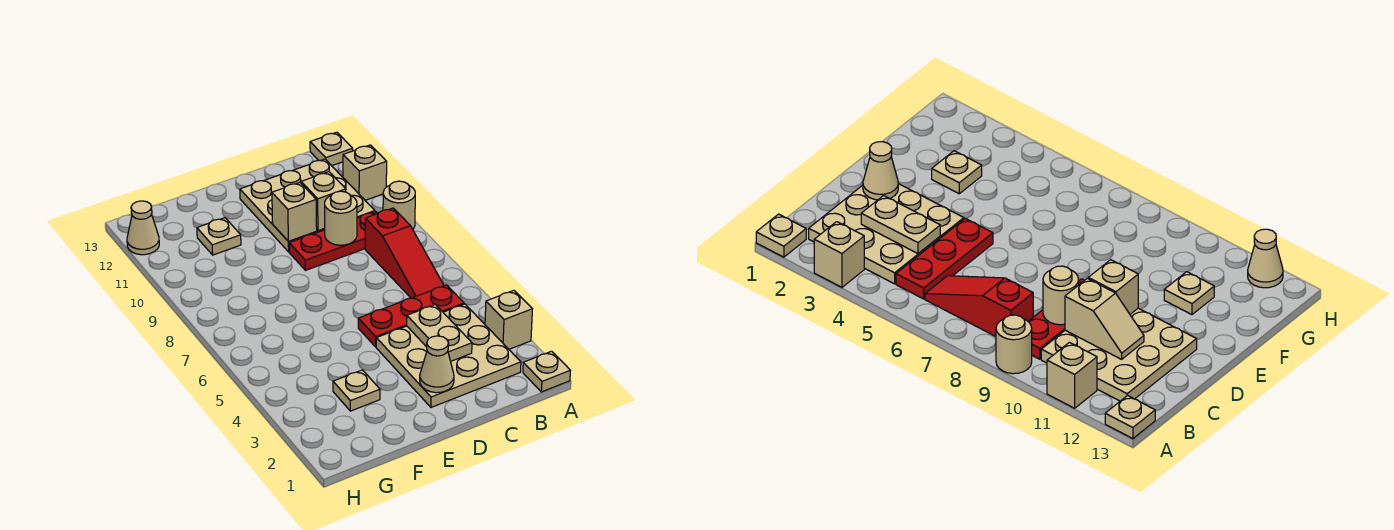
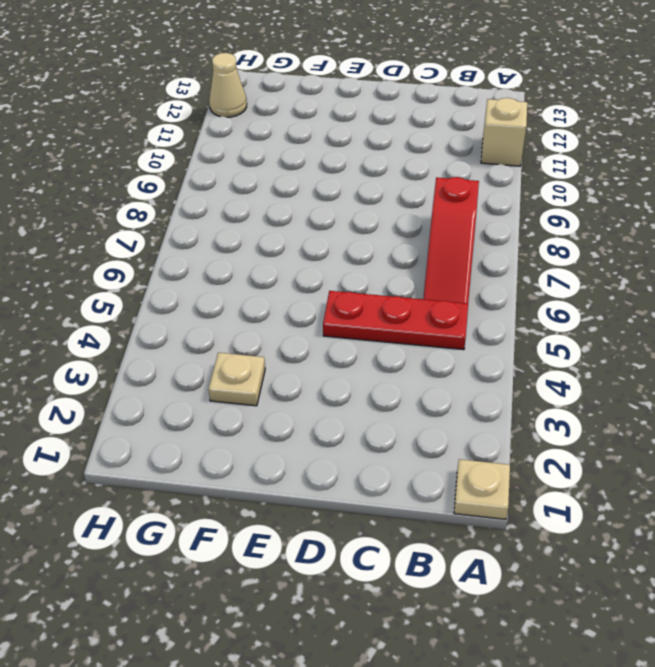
none -> tan 1x1 brick [485,291,532,349]
none -> tan 1x1 round brick [383,181,415,229]
none -> tan 1x1 plate [310,132,353,166]

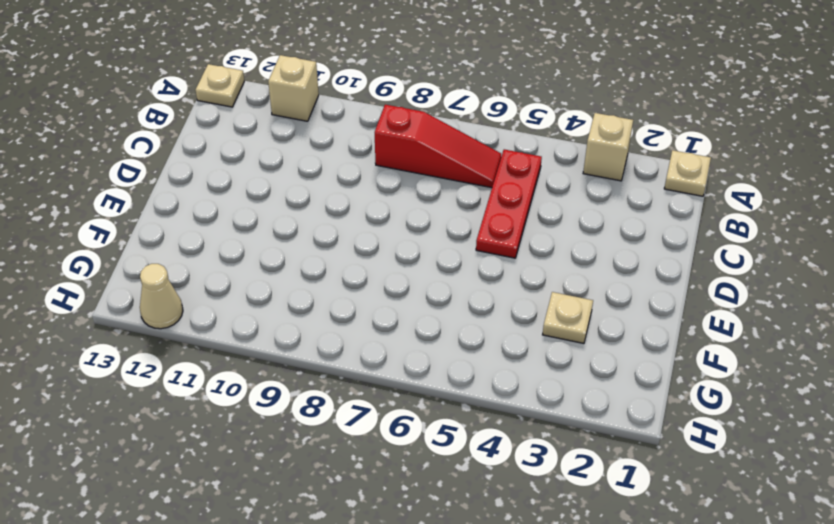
none -> tan 1x1 round brick [383,181,415,229]
none -> tan 3x3 plate [376,304,521,407]
none -> red 1x3 plate [289,211,378,270]

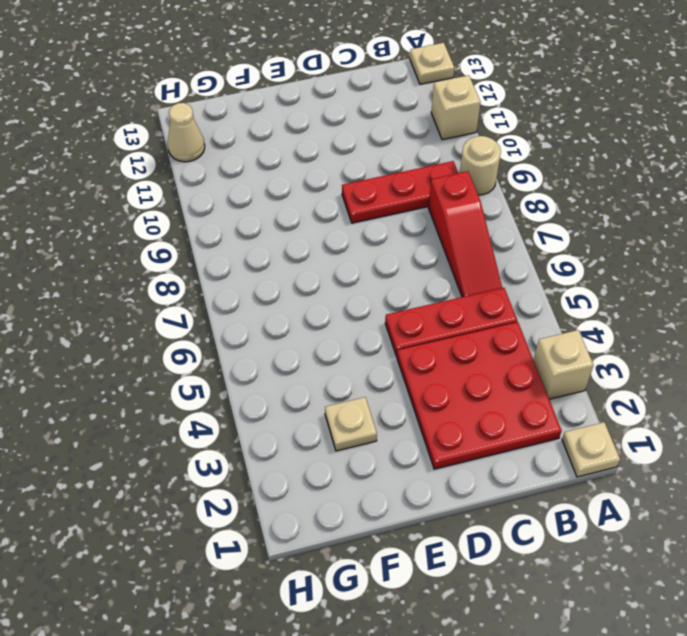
red 3x3 plate [397,322,562,469] -> tan 3x3 plate [376,304,521,407]
none -> tan 3x3 plate [240,159,375,252]
none -> tan 1x1 plate [197,218,241,255]
none -> tan 1x2 plate [407,304,472,361]

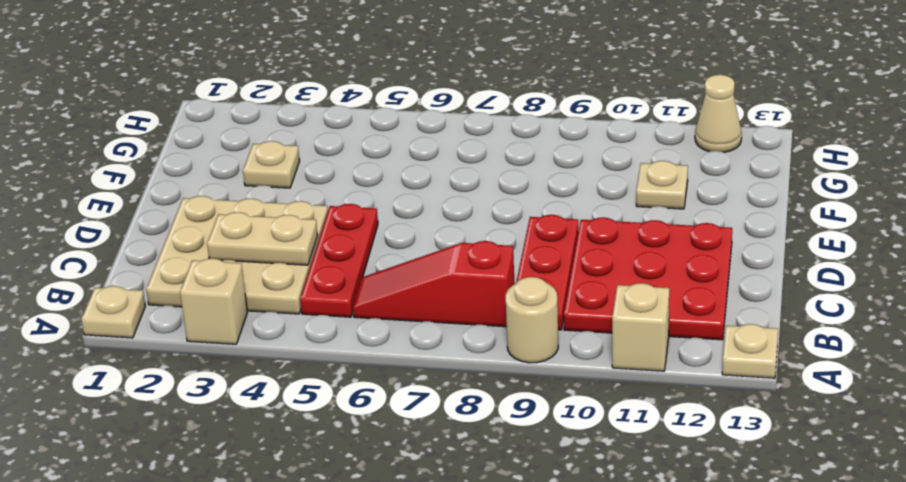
red 3x3 plate [564,217,732,340] -> tan 3x3 plate [240,159,375,252]
none -> tan 1x1 round brick [324,191,357,245]
none -> tan 1x2 slope [300,172,346,231]
none -> tan 1x1 cone [420,336,454,393]

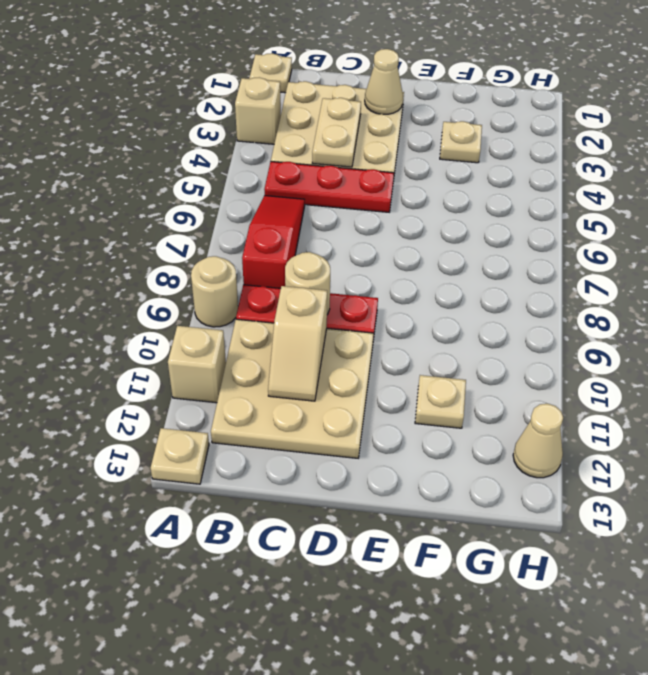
none -> tan 1x1 brick [272,182,317,241]

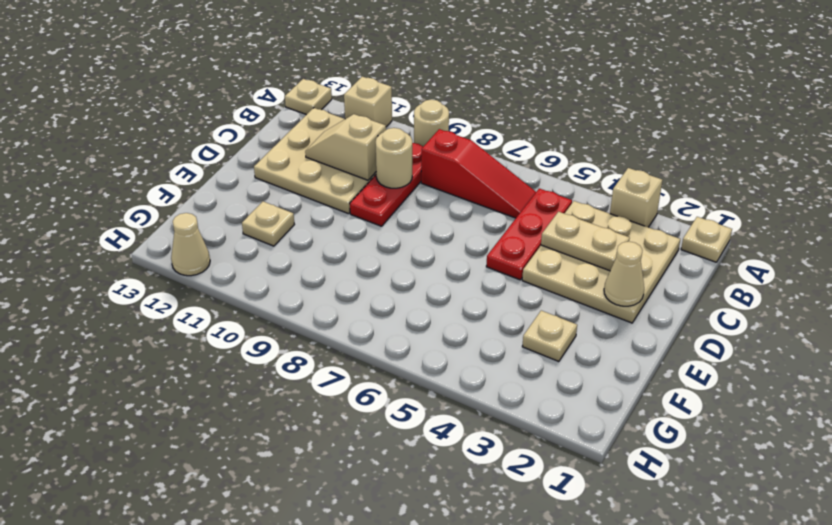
none -> tan 1x1 brick [272,182,317,241]

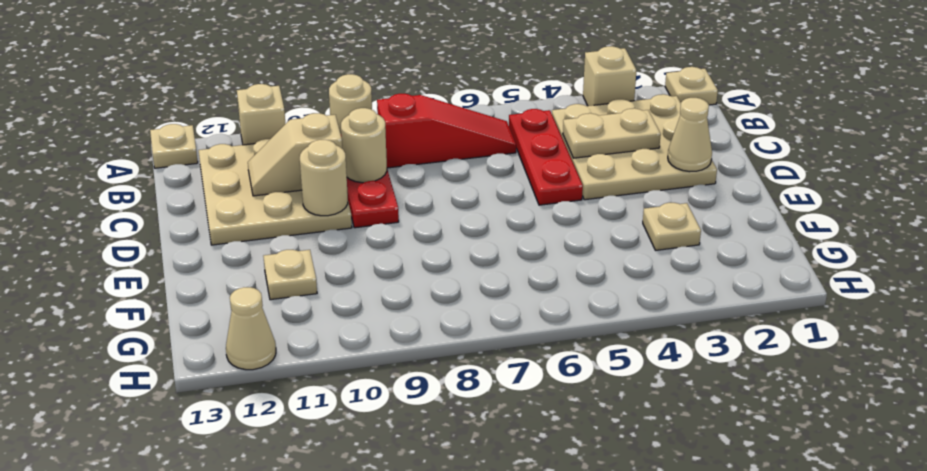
tan 1x1 round brick [300,140,348,216] -> tan 1x1 brick [272,182,317,241]

